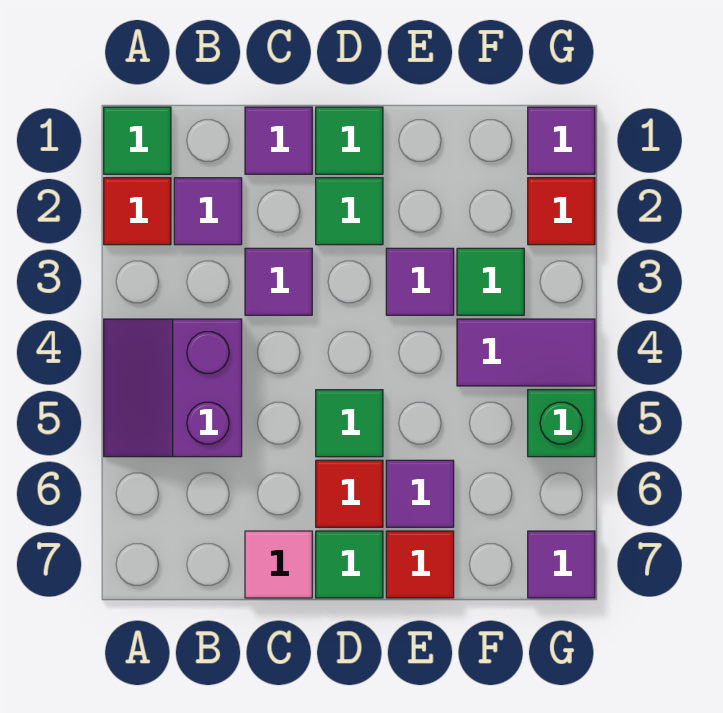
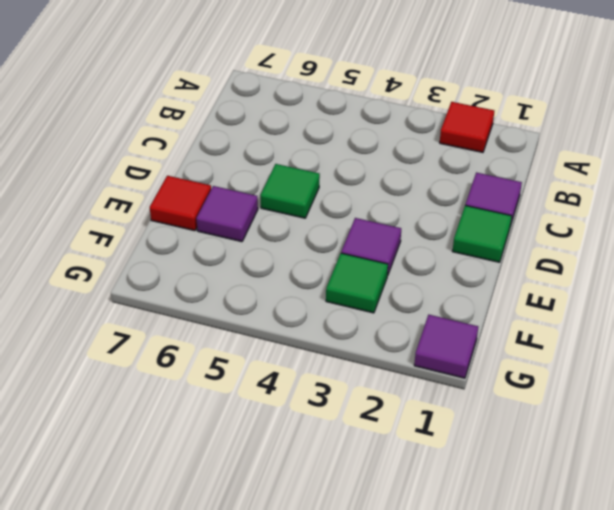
none -> green 1x1 tile [104,107,171,174]
none -> purple 2x2 slope [104,319,242,457]
none -> purple 1x1 tile [174,178,242,245]

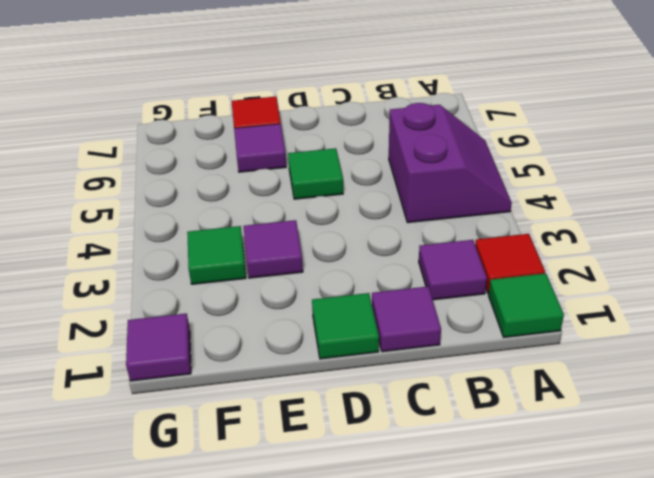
none -> purple 1x1 tile [245,248,312,315]
none -> pink 1x1 tile [245,531,312,598]
none -> green 1x1 tile [316,178,383,245]

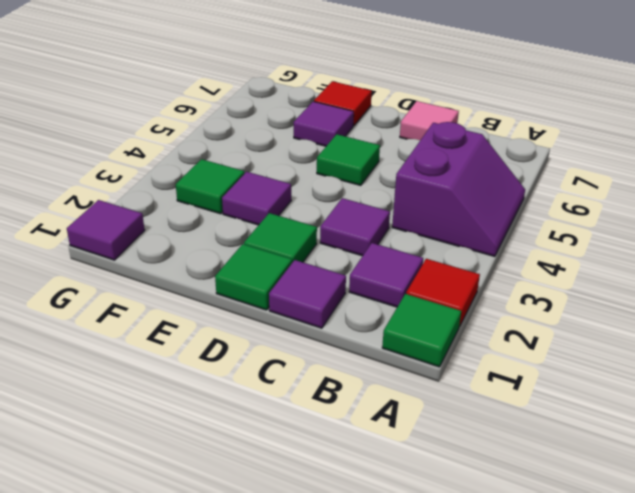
none -> red 1x1 tile [316,460,383,527]
none -> green 1x1 tile [316,531,383,598]
none -> purple 1x2 tile [457,319,595,386]

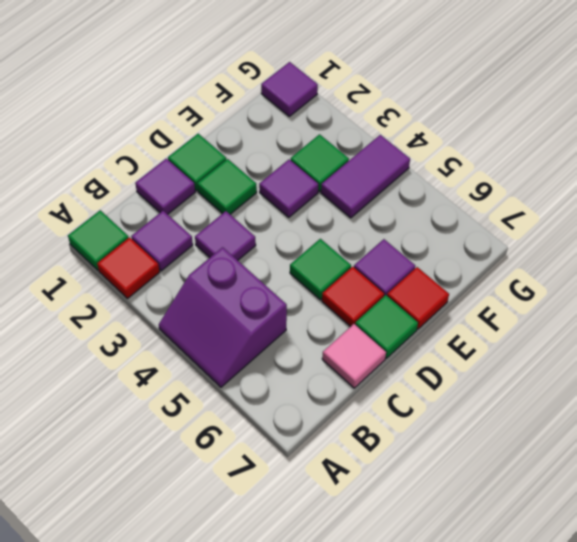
none -> red 1x1 tile [528,178,595,245]
none -> green 1x1 brick [528,390,595,457]
none -> purple 1x1 tile [528,531,595,598]

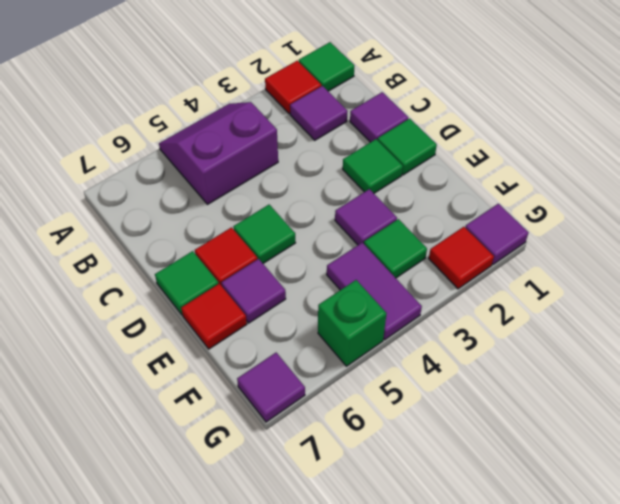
none -> purple 1x1 tile [245,248,312,315]
none -> pink 1x1 tile [245,531,312,598]

